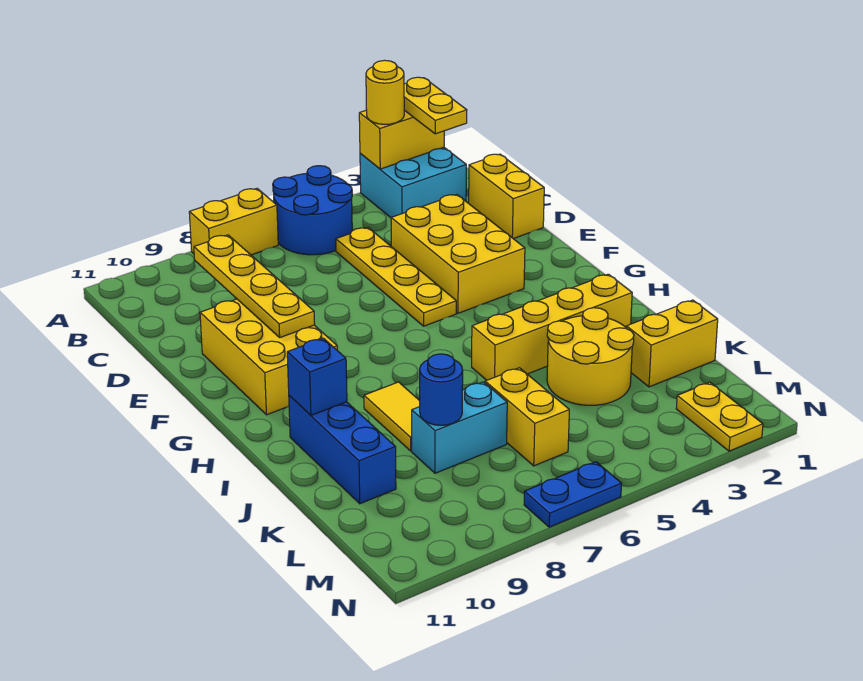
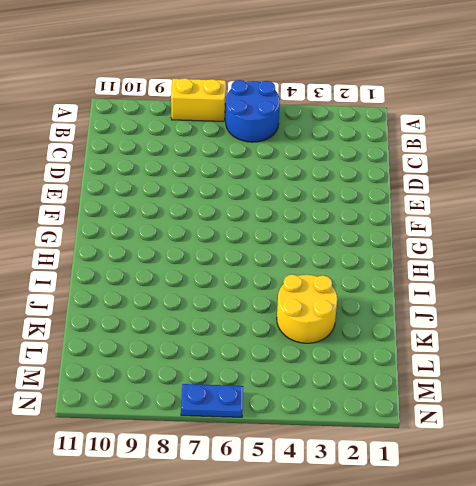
none -> cyan 2x2 brick [360,147,466,218]
none -> yellow 1x2 brick [469,154,544,239]
none -> yellow 1x4 plate [336,228,456,326]

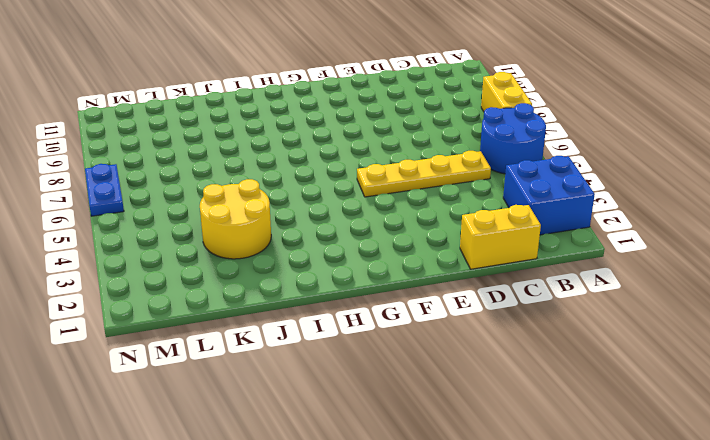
blue 2x2 brick [503,156,595,235] -> cyan 2x2 brick [360,147,466,218]
none -> yellow 2x3 brick [391,194,525,313]
none -> yellow 2x3 brick [200,299,337,415]
none -> yellow 1x4 brick [472,274,632,380]

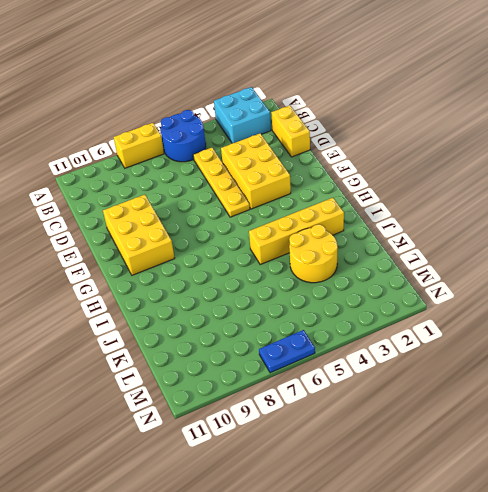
none -> yellow 1x2 tile [364,382,420,451]
none -> blue 1x3 brick [289,396,396,504]
none -> yellow 1x2 brick [626,300,718,387]

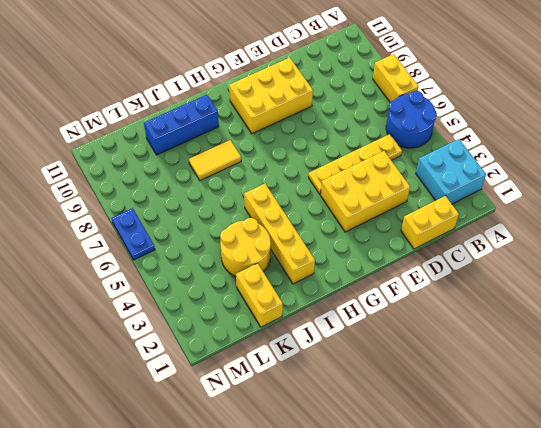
none -> yellow 1x2 brick [485,368,569,466]
none -> cyan 1x2 brick [412,382,507,473]
none -> yellow 1x2 plate [676,382,763,451]

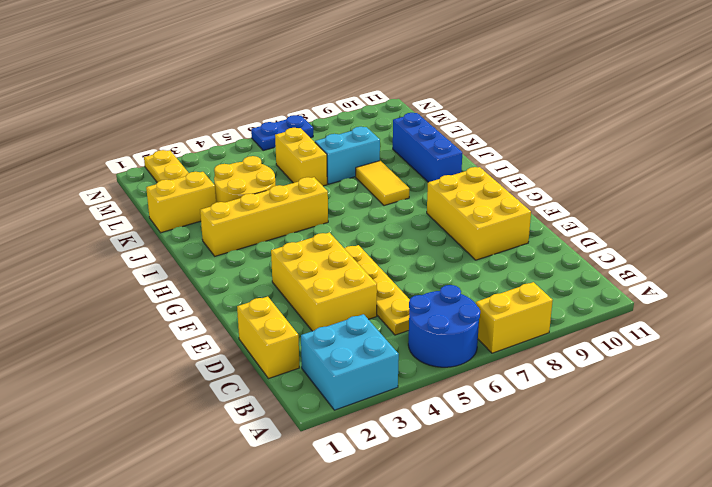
none -> yellow 1x2 brick [359,110,444,169]
none -> yellow 1x4 plate [194,235,315,337]
none -> blue 1x1 brick [287,338,347,415]

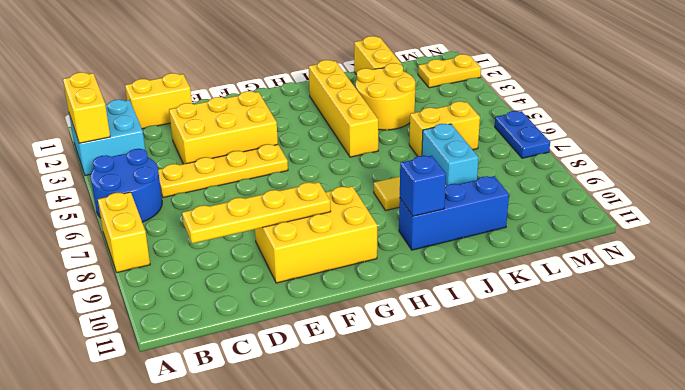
none -> blue 1x1 round brick [420,354,463,425]
none -> yellow 1x2 plate [404,77,467,134]
none -> yellow 1x1 round brick [366,60,404,124]

